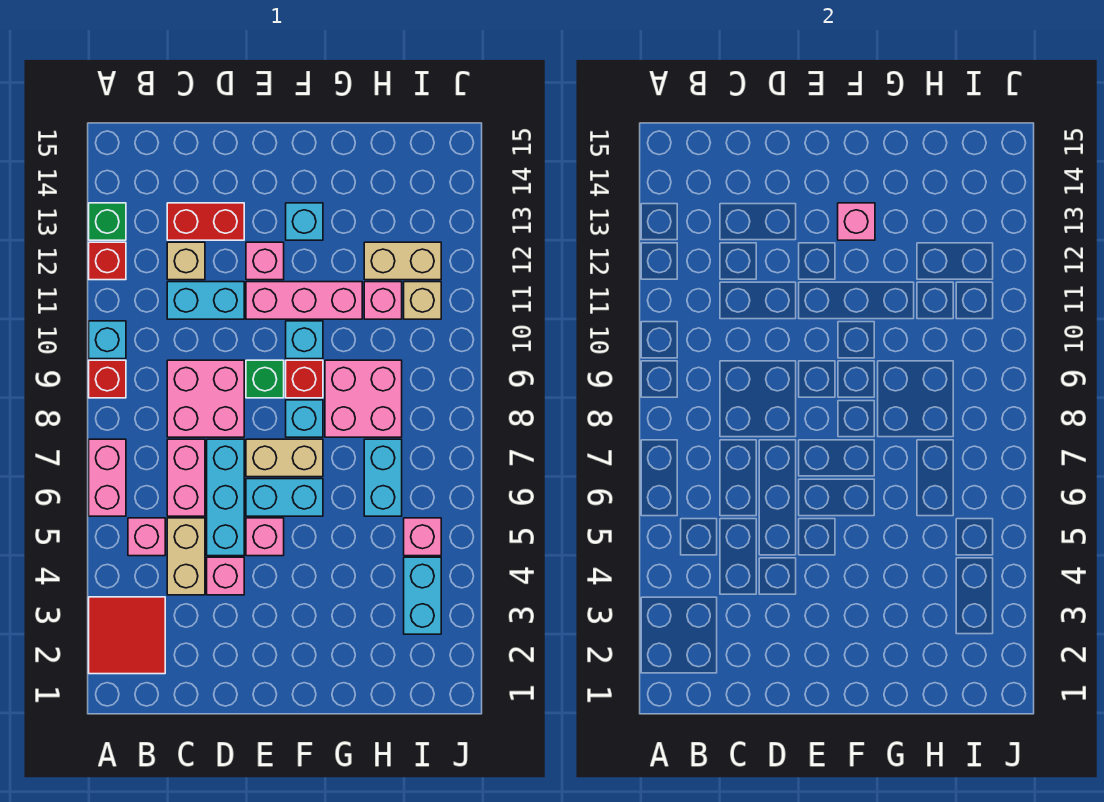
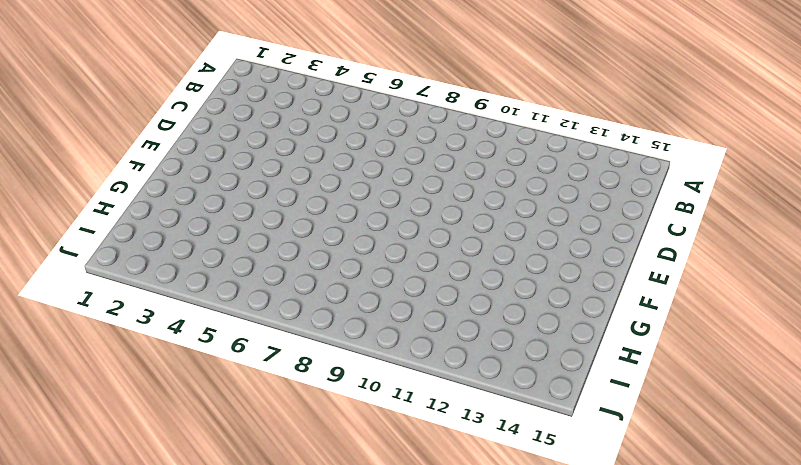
none -> red 2x2 tile [89,597,165,674]
none -> pink 1x2 brick [89,439,126,516]
none -> red 1x1 brick [89,360,126,398]
none -> cyan 1x1 brick [89,321,126,359]

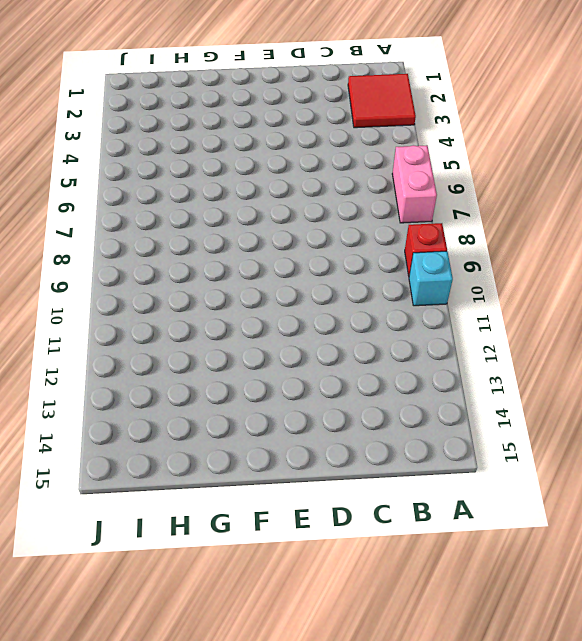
none -> red 1x1 brick [89,242,126,280]
none -> green 1x1 brick [89,203,126,240]
none -> pink 1x1 brick [128,518,165,556]
none -> tan 1x2 brick [167,518,205,595]

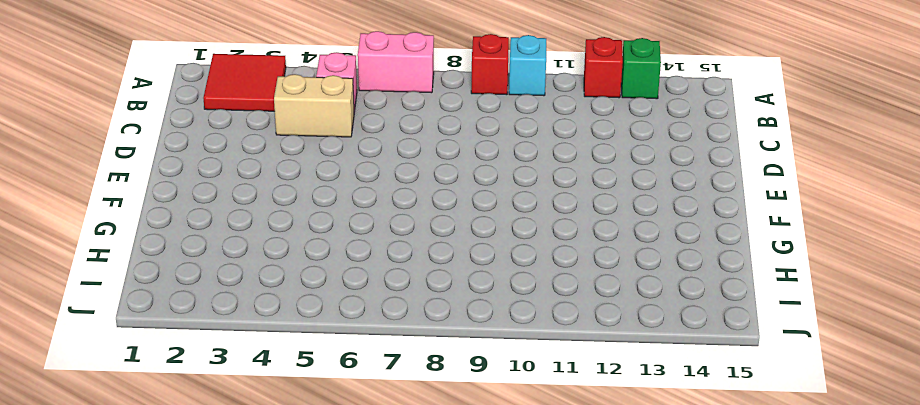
none -> pink 1x2 brick [167,439,205,516]
none -> pink 2x2 brick [167,360,244,437]
none -> cyan 1x2 brick [167,282,244,319]
none -> tan 1x1 brick [167,242,205,280]

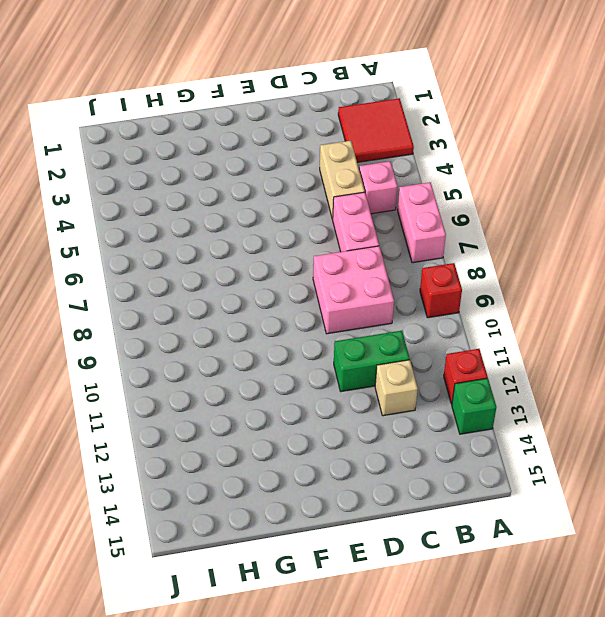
green 1x2 brick [334,331,410,392] -> cyan 1x2 brick [167,282,244,319]
none -> cyan 1x1 brick [89,321,126,359]
none -> red 1x2 brick [167,203,244,240]
none -> pink 1x1 brick [207,557,244,595]
none -> cyan 1x3 brick [207,439,244,556]

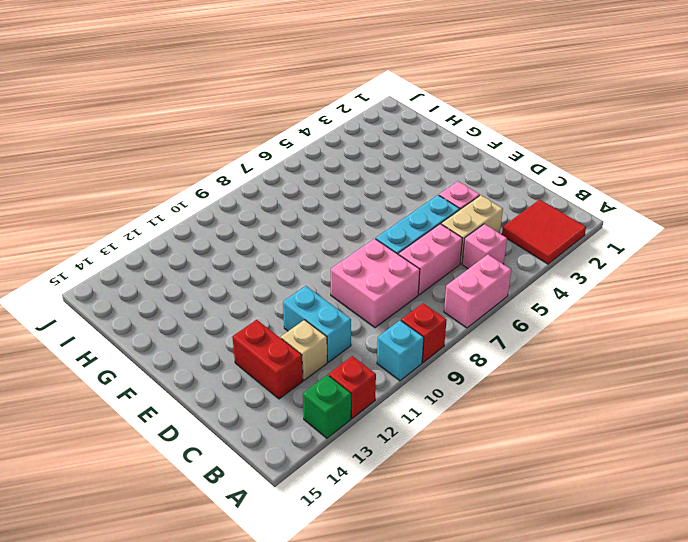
none -> pink 1x1 brick [246,518,284,556]
none -> cyan 1x2 brick [246,479,323,516]
none -> tan 1x2 brick [246,439,323,477]
none -> green 1x1 brick [246,360,284,398]

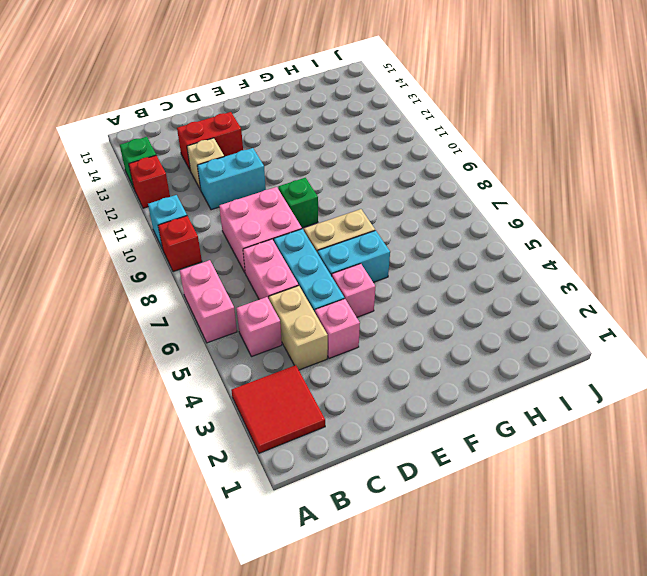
none -> pink 1x3 brick [246,282,362,319]
none -> pink 1x1 brick [246,242,284,280]
none -> cyan 1x1 brick [286,400,323,437]
none -> red 1x1 brick [286,360,323,398]

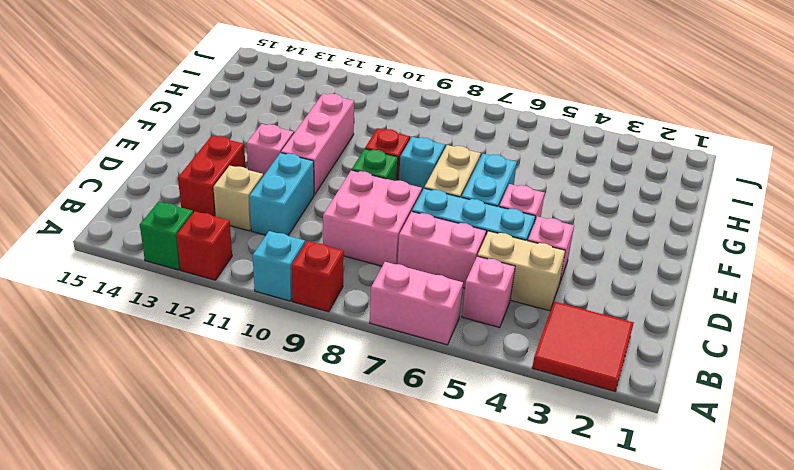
none -> cyan 1x1 brick [286,321,323,359]
none -> cyan 1x1 brick [286,203,323,240]
none -> pink 2x2 brick [325,360,402,437]
none -> cyan 1x2 brick [364,439,402,516]

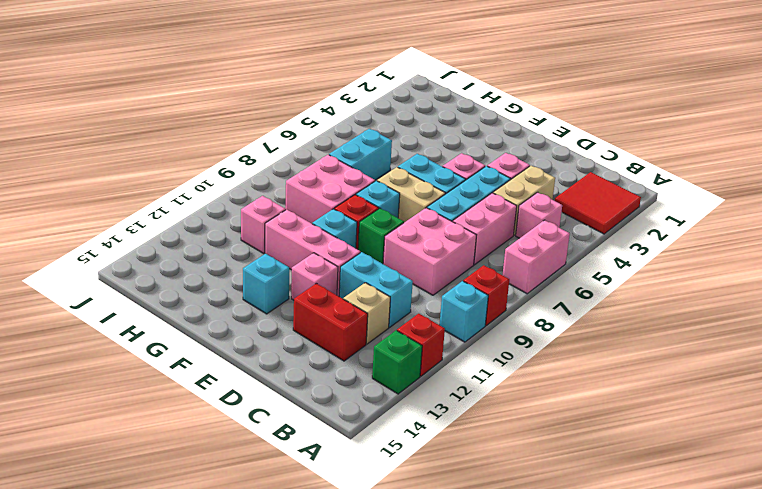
none -> tan 1x2 brick [364,242,441,280]
none -> cyan 1x2 brick [404,557,441,634]
none -> pink 1x1 brick [404,518,441,556]
none -> tan 1x1 brick [404,282,441,319]

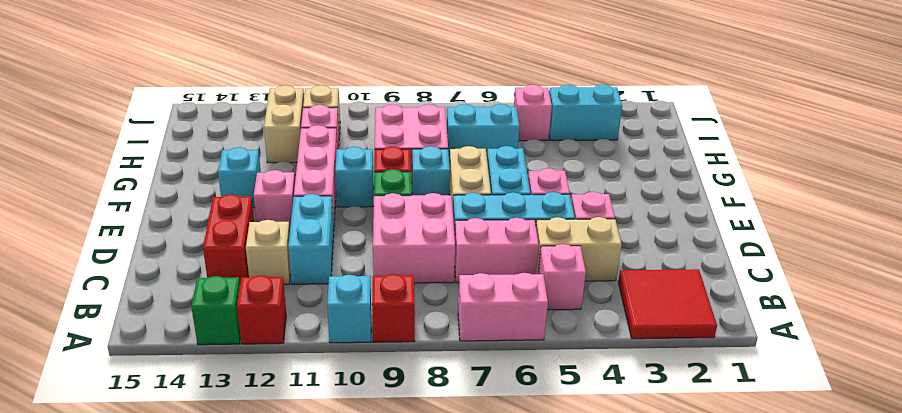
none -> pink 1x1 brick [838,203,875,240]

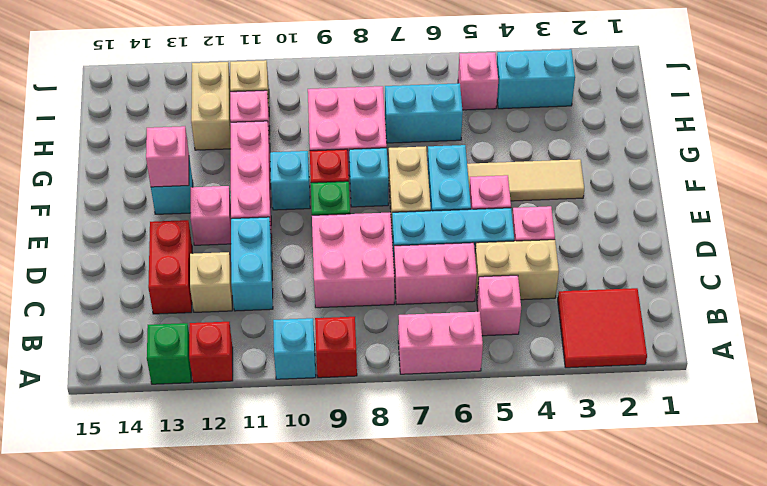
tan 1x3 tile [467,159,584,201] -> none

